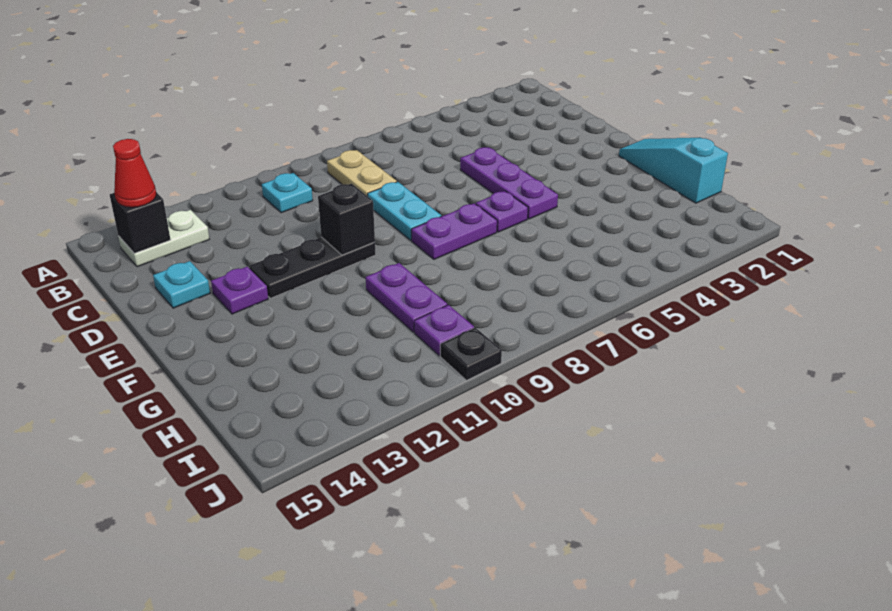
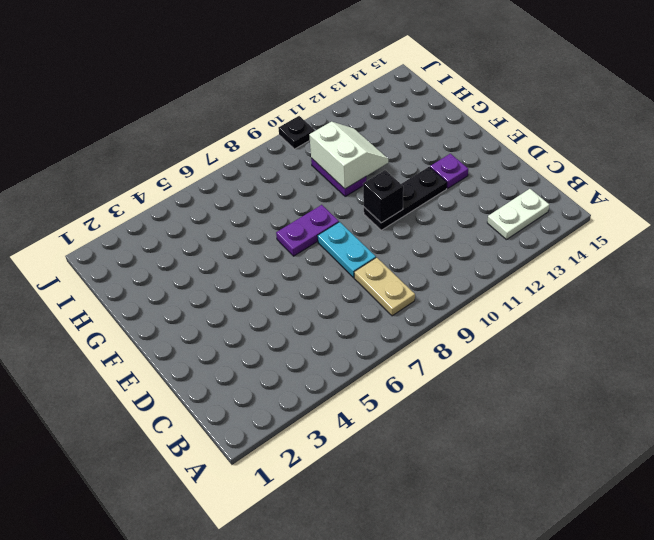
white 2x2 slope [309,122,388,189] -> none
none -> cyan 1x1 plate [262,173,313,213]
none -> purple 1x3 plate [460,147,558,219]
none -> cyan 1x1 plate [153,261,210,308]

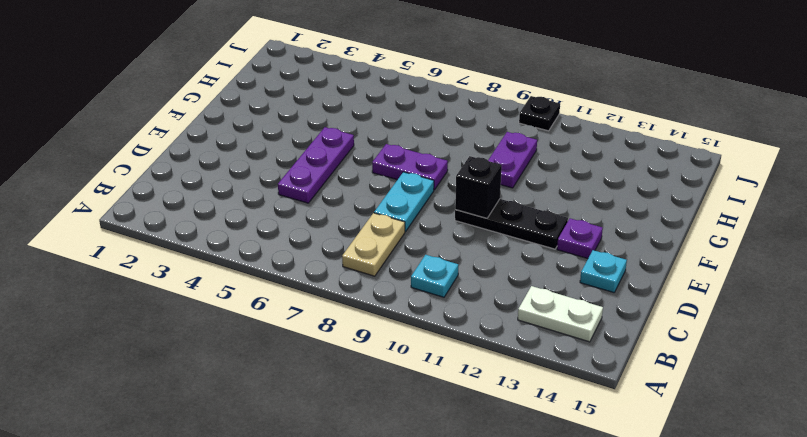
none -> cyan 1x3 slope [619,138,728,203]
none -> purple 1x1 plate [476,191,528,232]
none -> purple 1x1 plate [414,305,474,356]

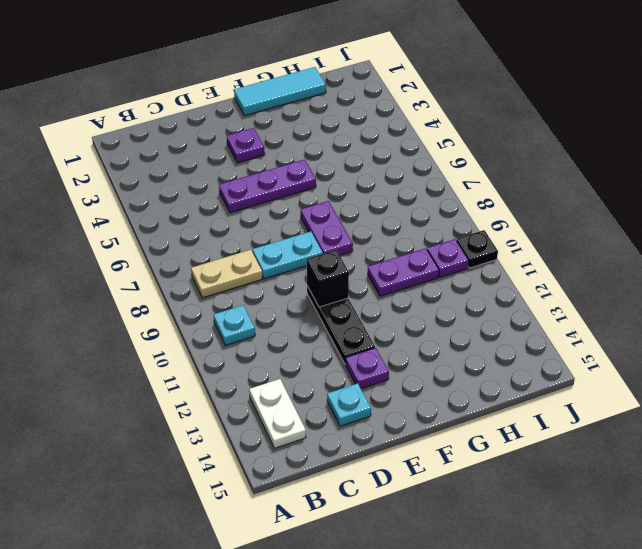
purple 1x1 plate [227,128,265,163] -> purple 1x1 plate moved to [476,191,528,232]
cyan 1x3 tile [234,67,326,116] -> cyan 1x3 slope [619,138,728,203]
none -> black 1x1 brick [110,192,171,253]
none -> red 1x1 cone [113,139,156,207]

